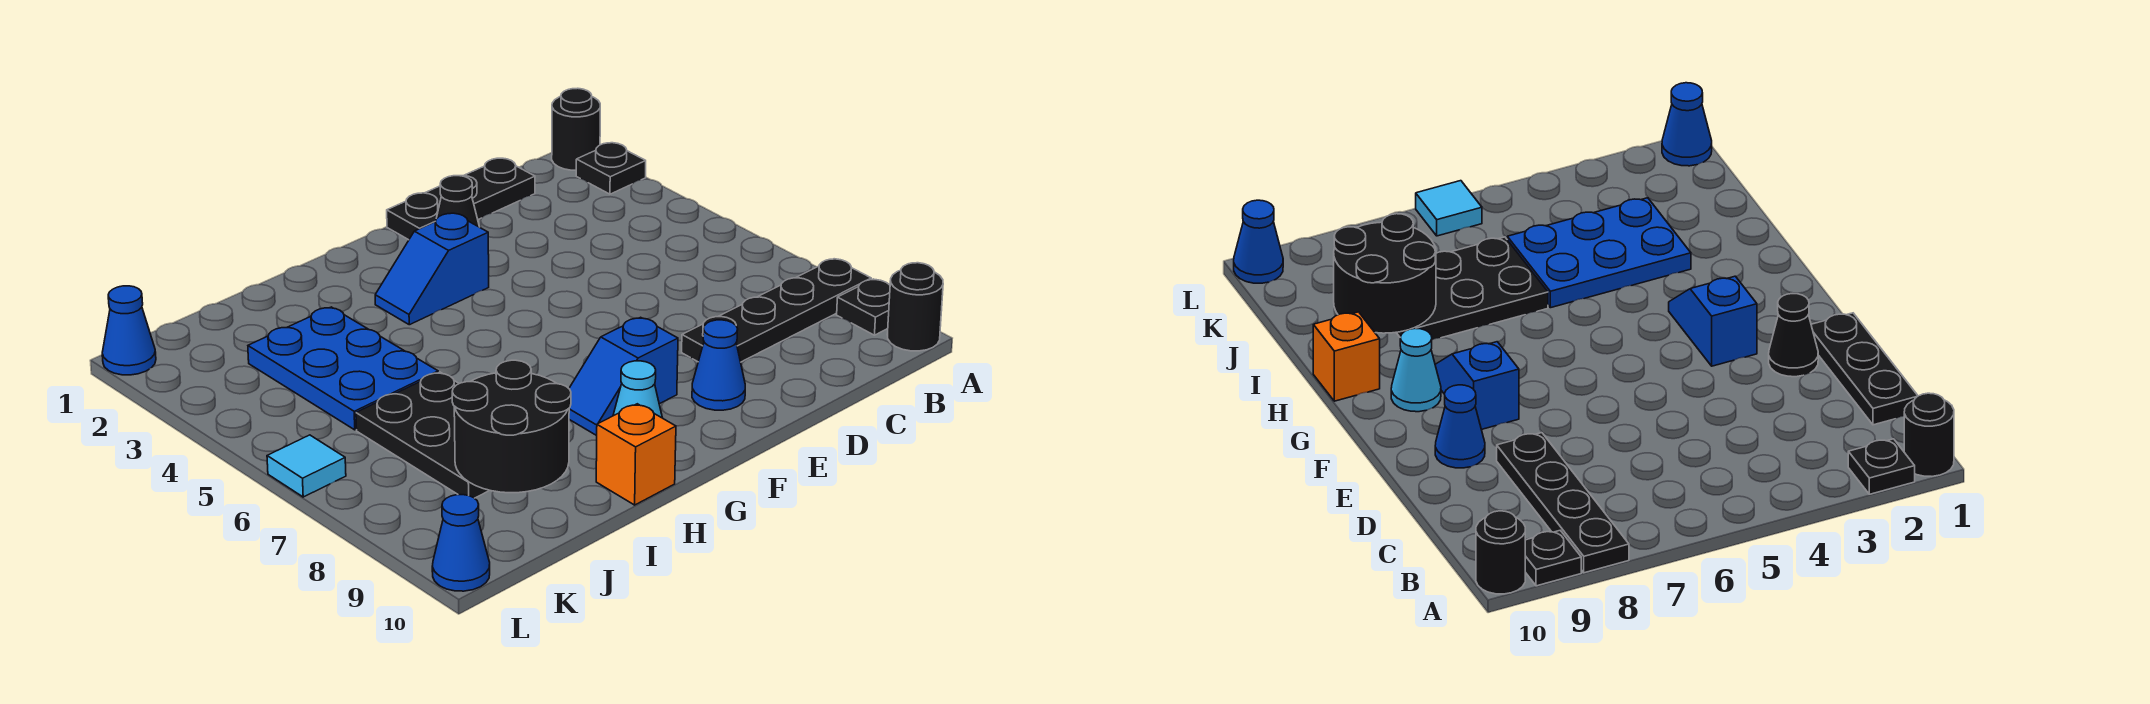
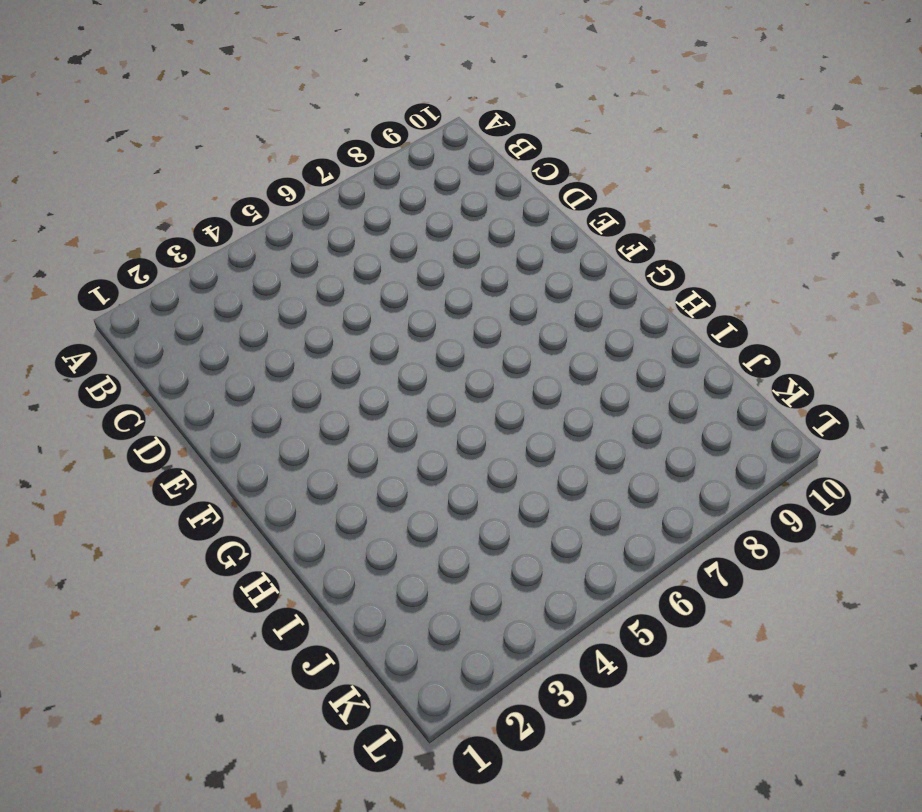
none -> black 1x1 round brick [552,88,600,170]
none -> black 1x1 plate [576,143,646,194]
none -> black 1x4 plate [682,259,871,362]

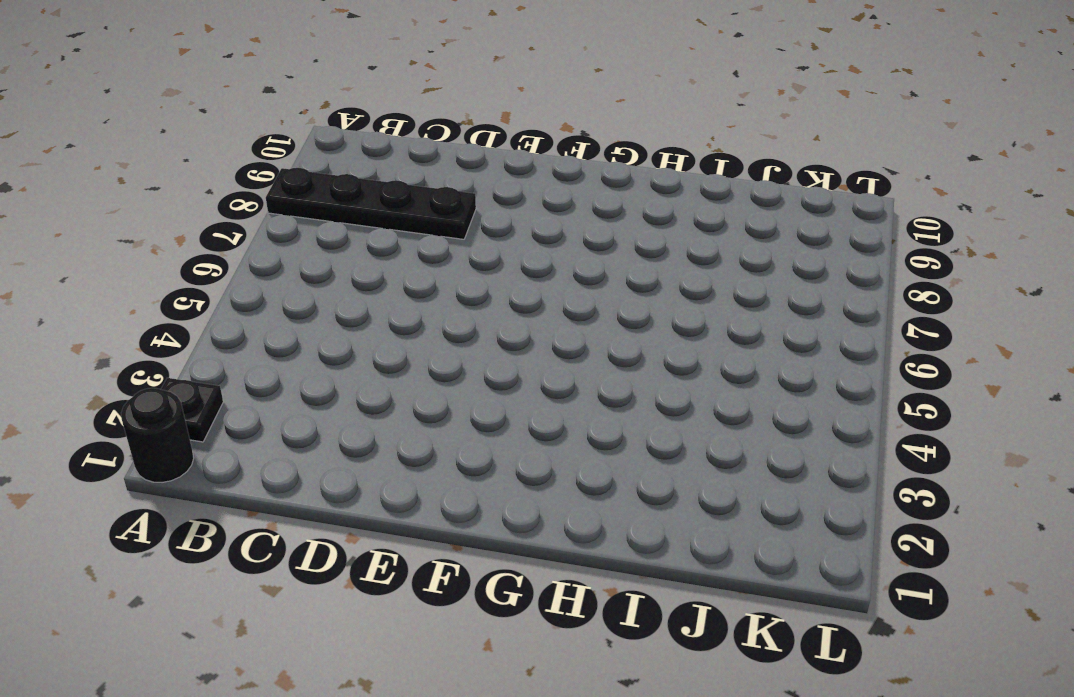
none -> black 1x1 plate [837,279,890,335]
none -> black 1x1 round brick [887,263,943,351]
none -> black 1x3 plate [387,158,535,240]

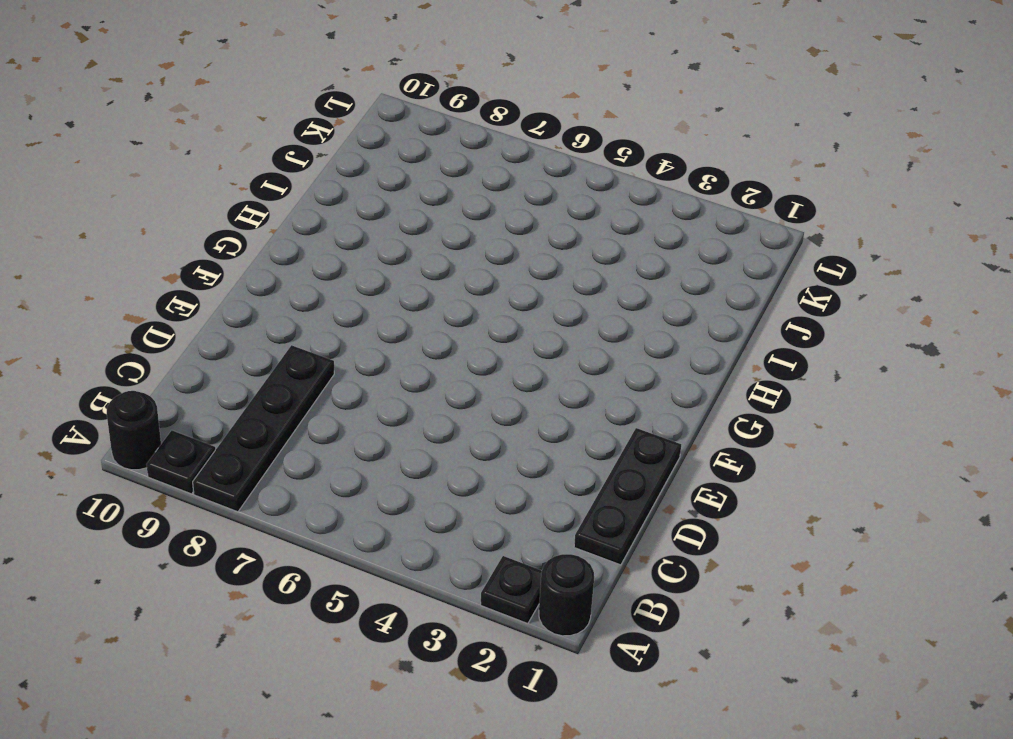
none -> black 1x1 cone [436,176,479,227]
none -> blue 1x1 cone [692,320,745,410]
none -> blue 1x2 slope [375,213,489,325]

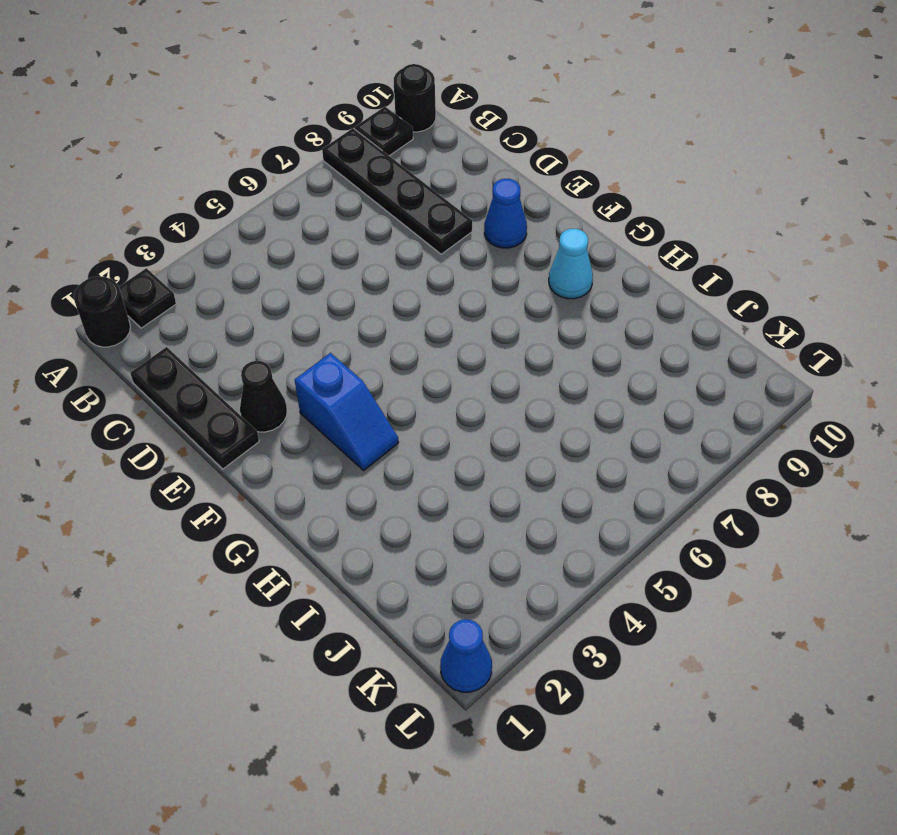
none -> blue 1x2 slope [569,317,678,436]
none -> orange 1x1 brick [596,404,676,505]
none -> blue 2x3 plate [248,307,438,430]

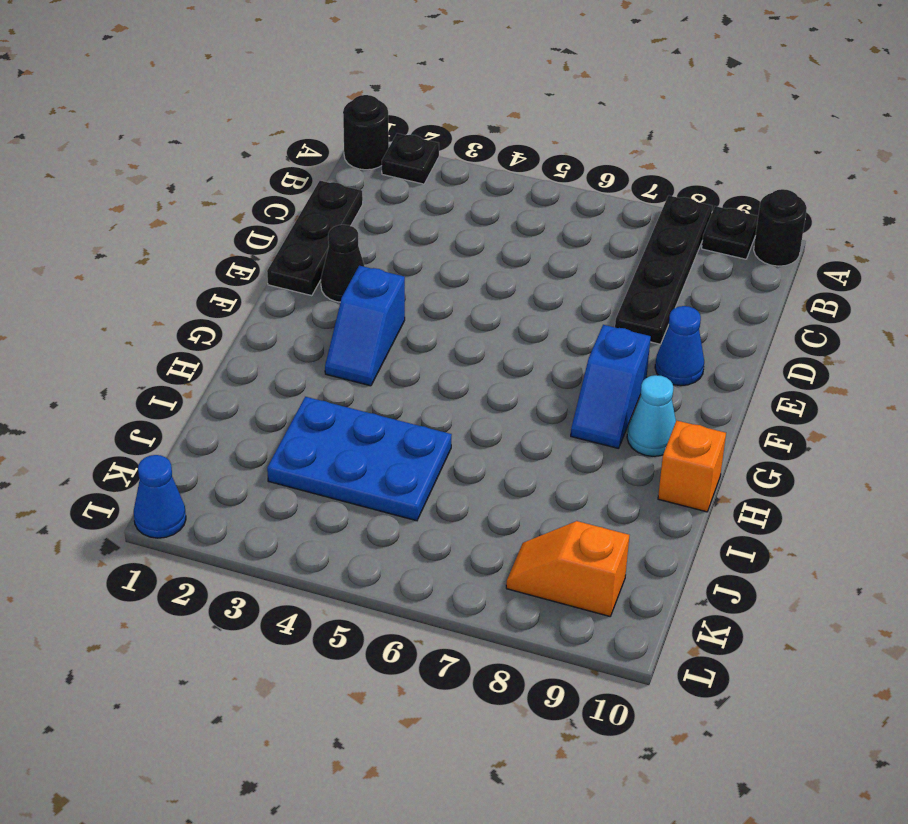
orange 1x2 slope [506,521,629,616] -> none
none -> black 2x3 plate [356,372,489,498]
none -> cyan 1x1 tile [267,435,346,497]
none -> blue 1x1 cone [432,495,490,591]

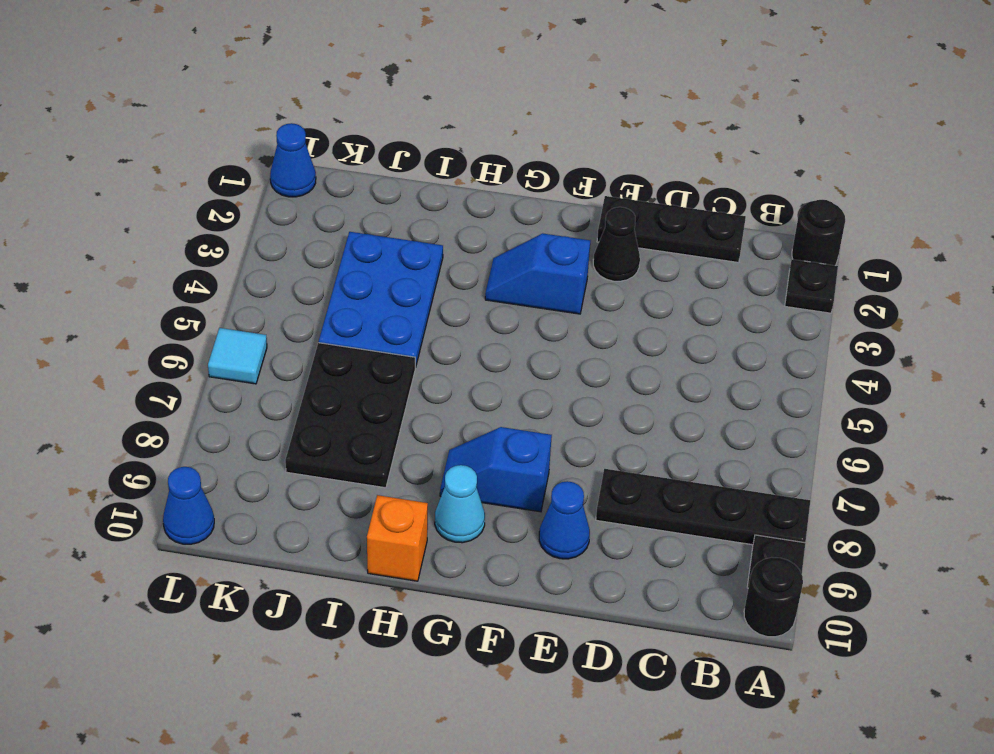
none -> black 2x2 round brick [452,360,571,493]

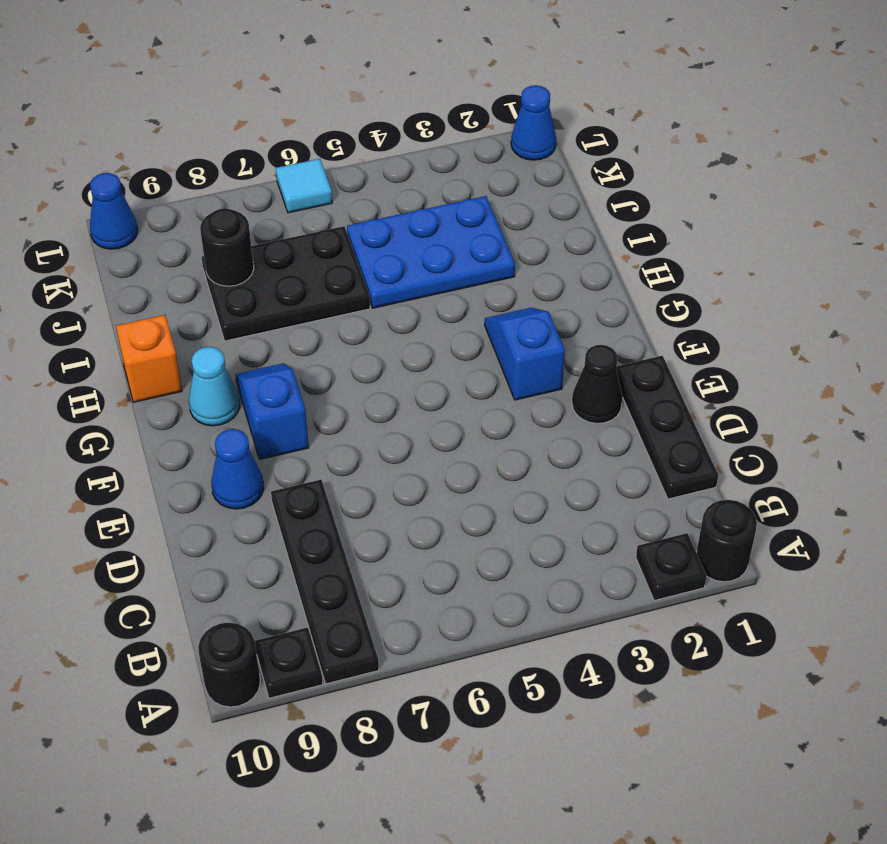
black 1x1 round brick [200,208,254,286] -> black 2x2 round brick [452,360,571,493]

